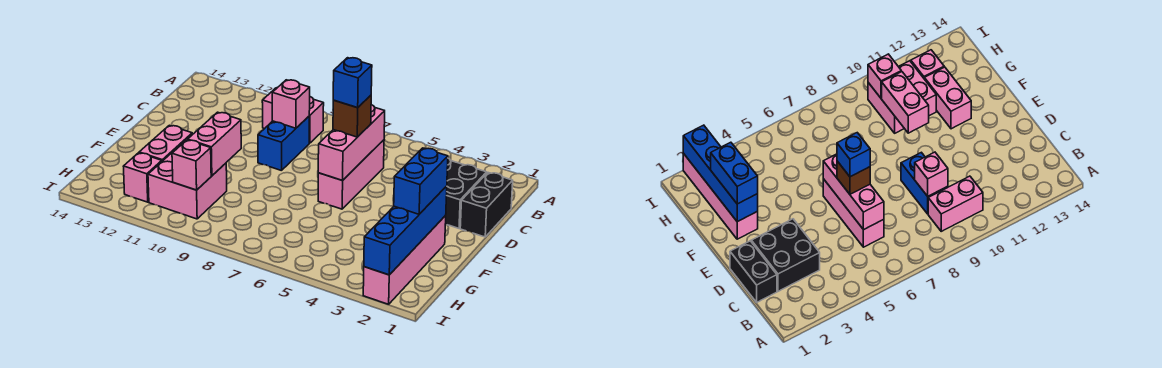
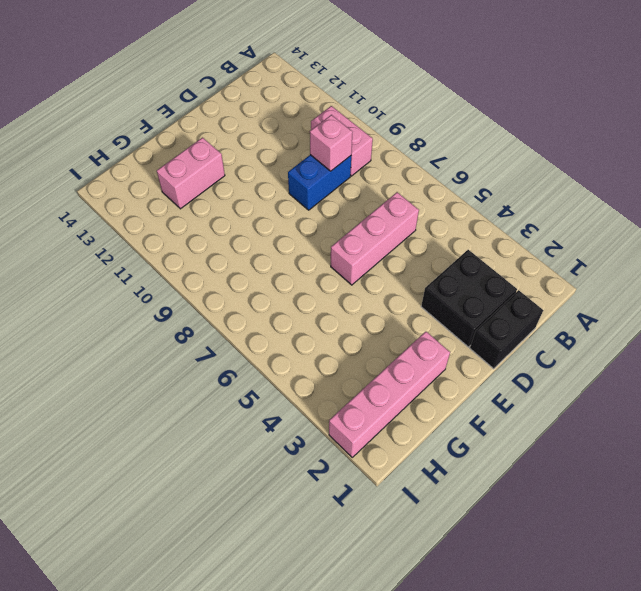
none -> pink 2x2 brick [148,148,227,219]
none -> pink 1x1 brick [123,153,162,202]
none -> pink 1x3 brick [318,105,385,180]

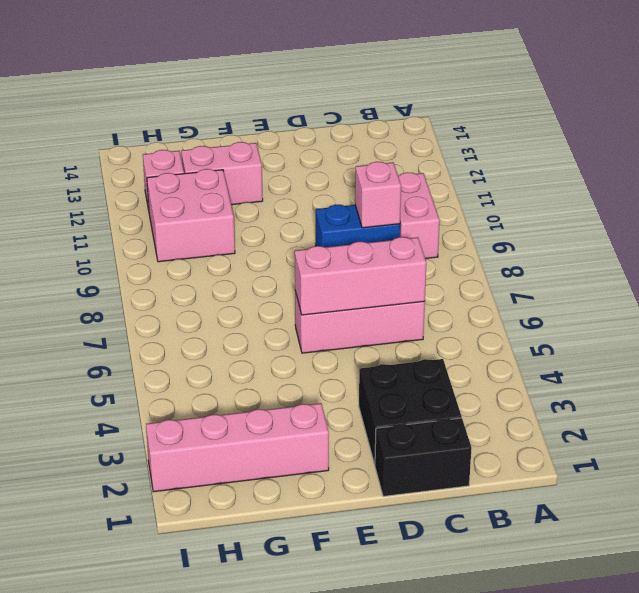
none -> blue 1x4 brick [364,186,447,275]
none -> pink 1x2 brick [188,112,241,176]
none -> pink 1x1 brick [172,140,211,190]

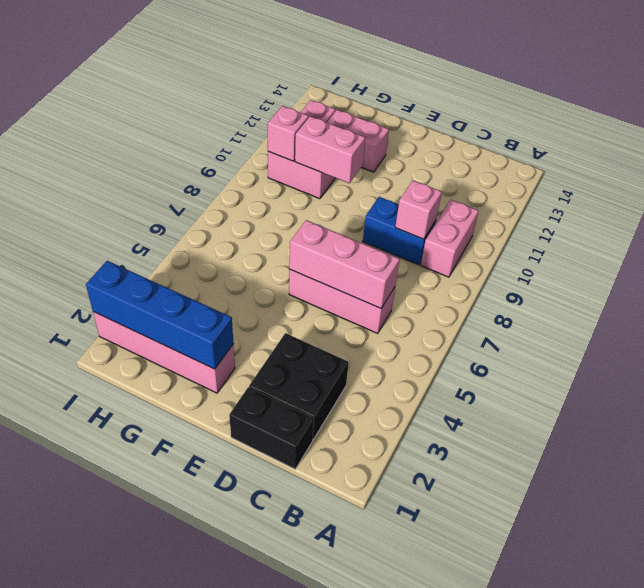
none -> brown 1x1 brick [333,95,371,137]
none -> blue 1x2 brick [394,148,448,214]
none -> blue 1x1 brick [333,58,372,108]

